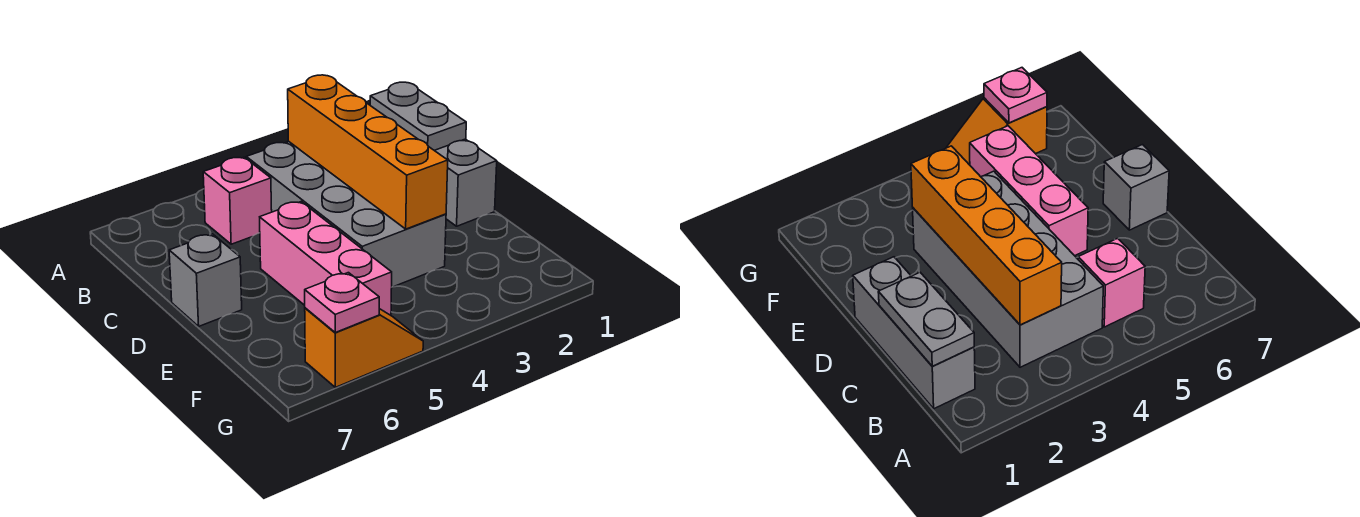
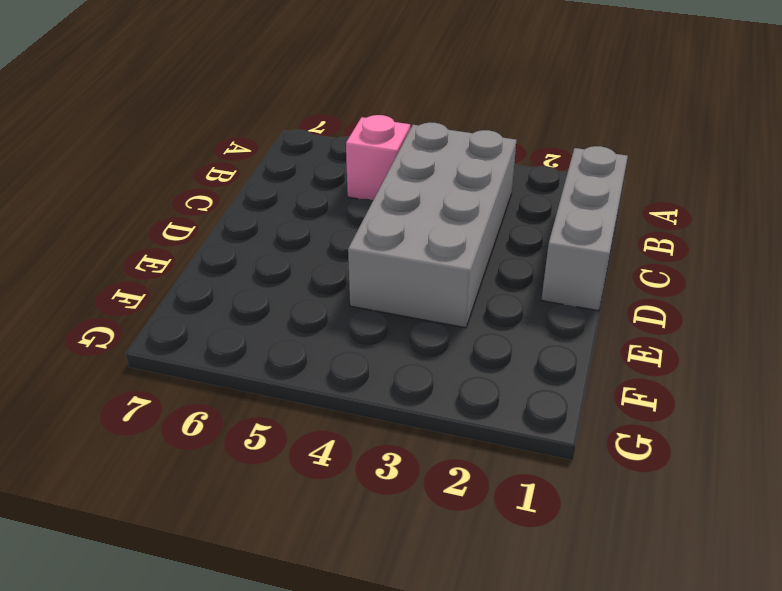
none -> pink 1x3 brick [260,202,392,315]
none -> grey 1x1 brick [169,234,242,326]

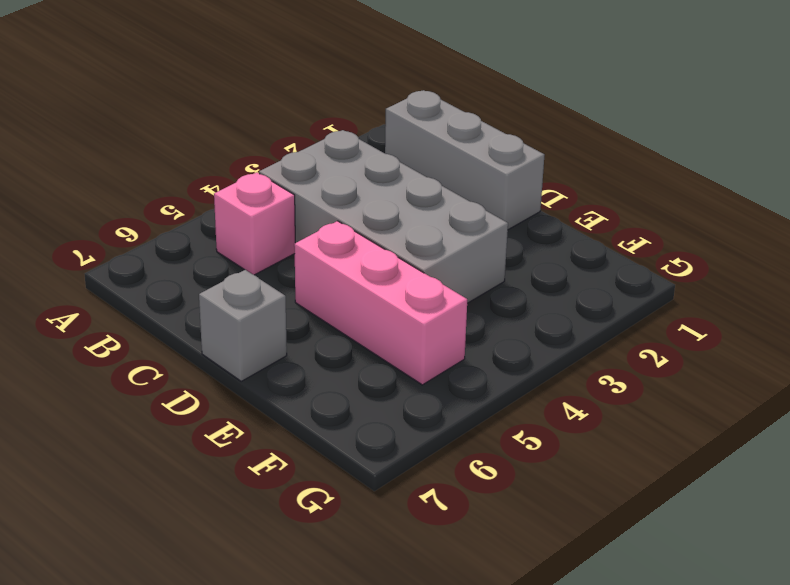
none -> orange 1x2 slope [305,308,423,387]
none -> grey 1x2 plate [370,82,466,150]

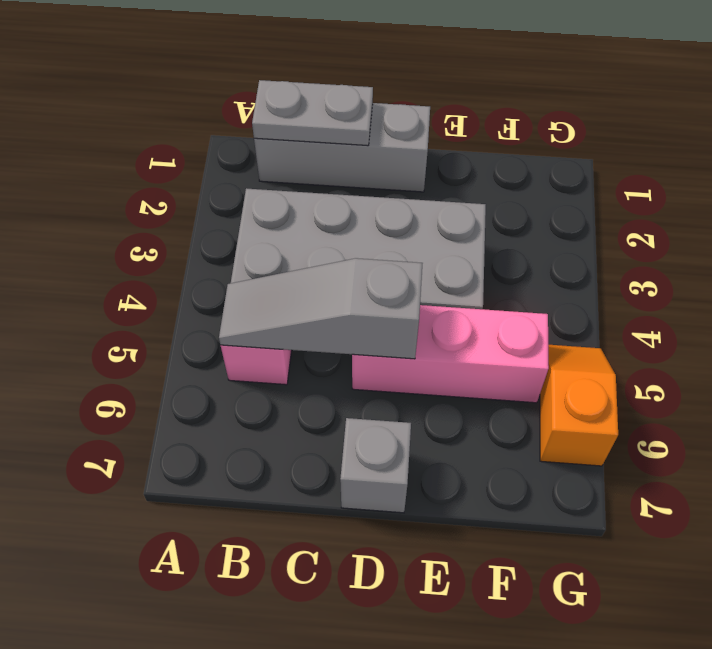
grey 1x3 slope [219,258,423,359] -> none
none -> orange 1x4 brick [288,75,448,229]
none -> pink 1x1 plate [305,273,379,332]

